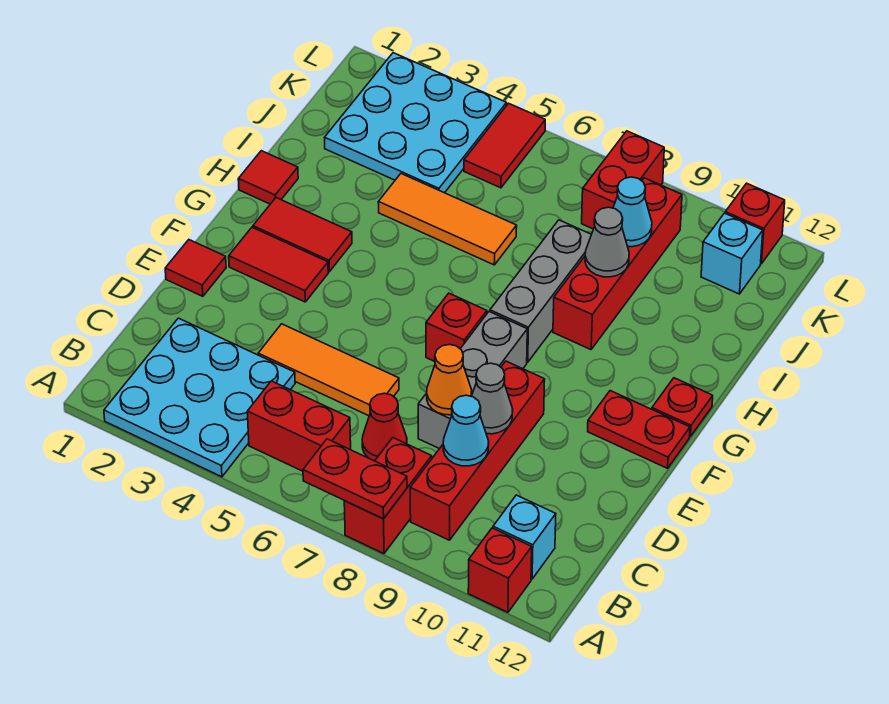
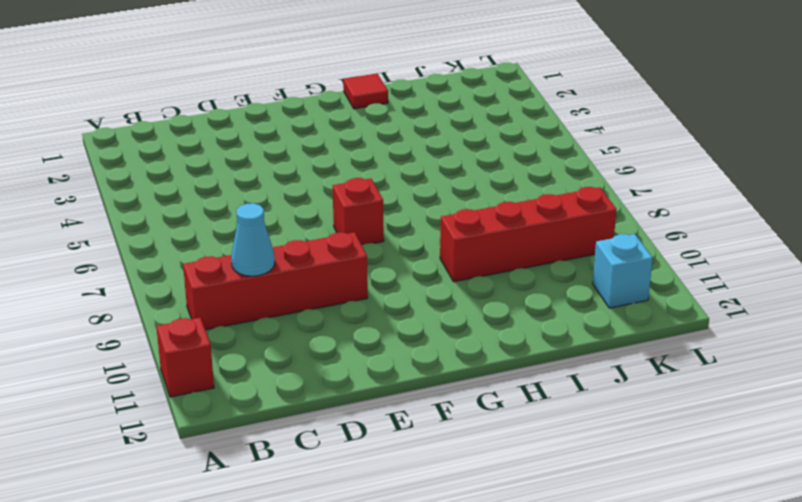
none -> cyan 3x3 plate [104,318,295,477]
none -> red 1x2 brick [344,438,432,554]
none -> red 1x2 brick [247,381,351,471]
none -> cyan 1x1 brick [493,495,556,579]

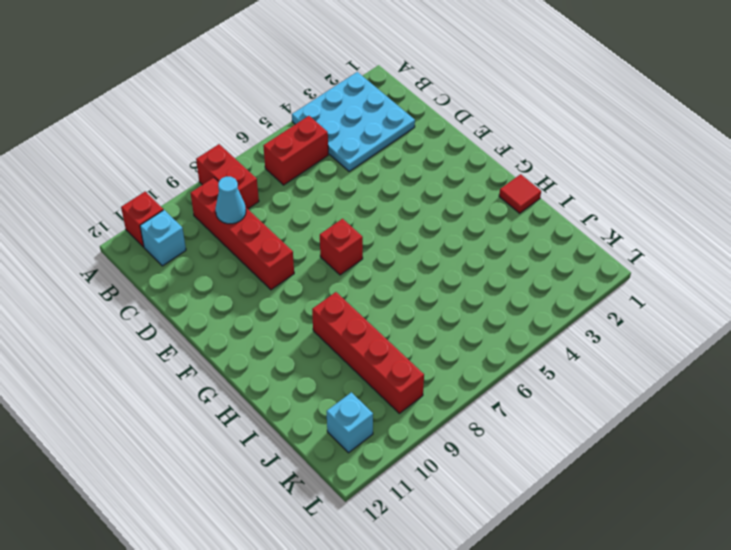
none -> red 1x1 cone [362,393,407,461]
none -> orange 1x3 tile [258,324,399,416]
none -> grey 1x3 brick [418,312,527,449]
none -> red 1x1 tile [165,240,226,296]

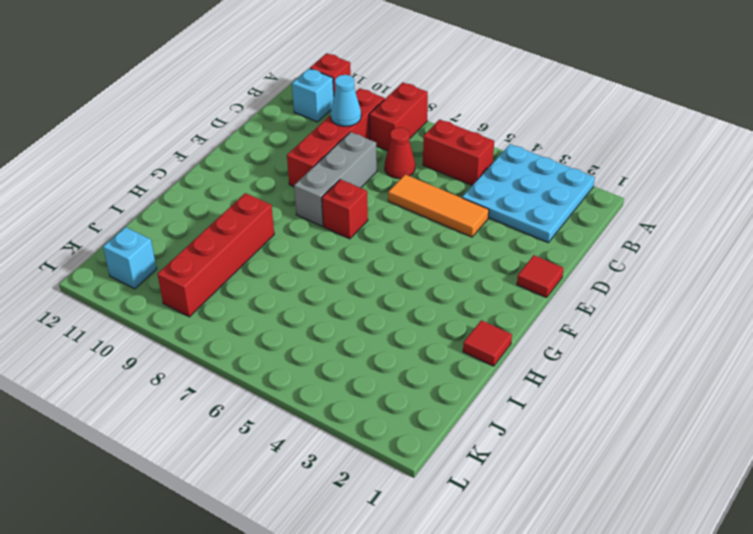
none -> red 1x2 tile [229,227,328,302]
none -> red 1x2 plate [588,391,690,468]
none -> red 1x2 tile [253,198,352,272]
none -> grey 1x3 brick [490,220,591,362]

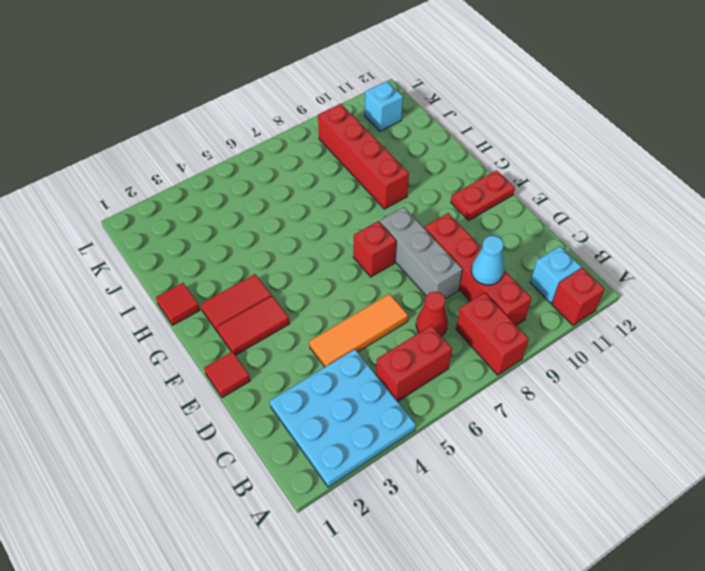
none -> grey 1x3 brick [490,220,591,362]
none -> red 1x1 plate [652,378,713,437]
none -> orange 1x3 tile [378,174,517,265]
none -> cyan 3x3 plate [325,53,507,193]

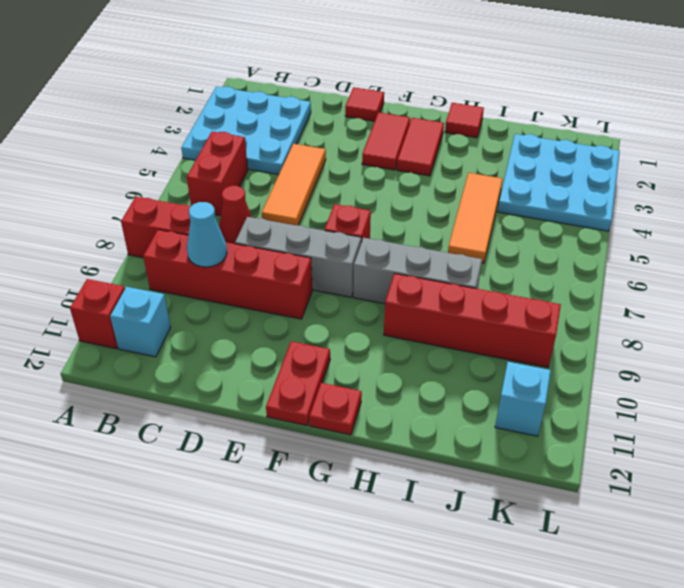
none -> red 1x2 tile [464,103,545,188]
none -> red 1x2 brick [582,131,664,229]
none -> red 1x1 brick [725,183,785,264]
none -> red 1x2 plate [303,439,407,519]

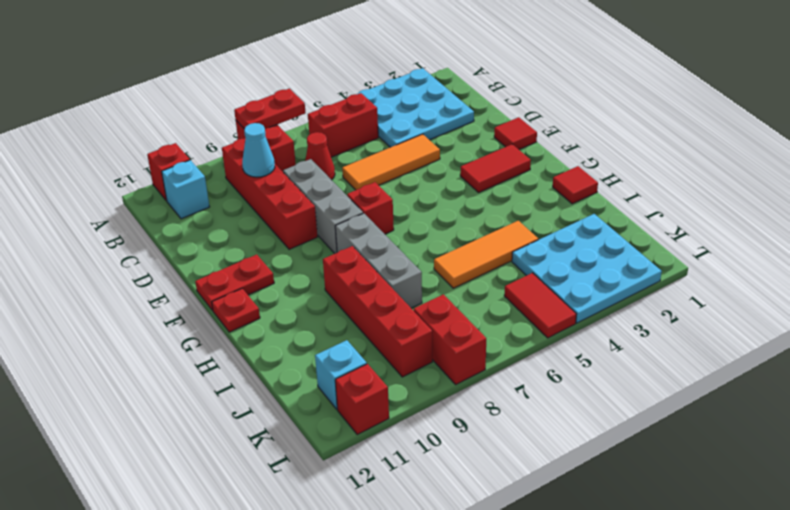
none -> red 1x2 tile [253,198,352,272]
none -> orange 1x1 cone [427,344,472,415]
none -> grey 1x1 cone [472,363,513,434]
none -> grey 1x1 cone [585,207,629,277]

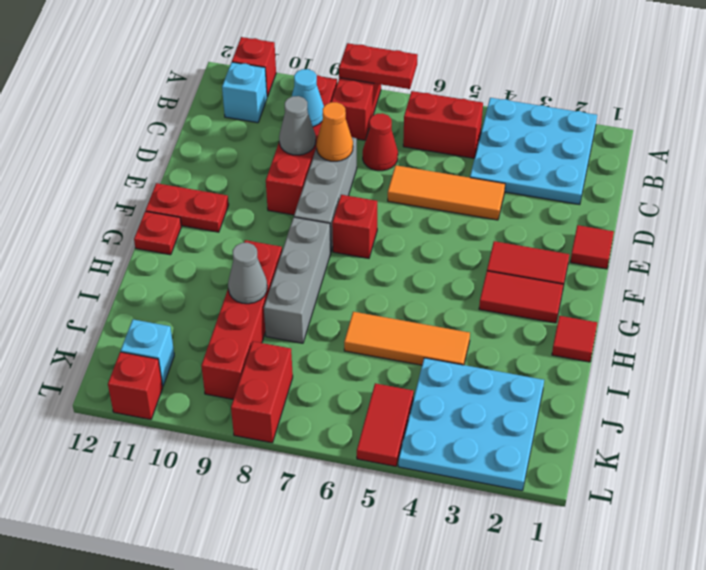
none -> cyan 1x1 cone [613,177,652,247]

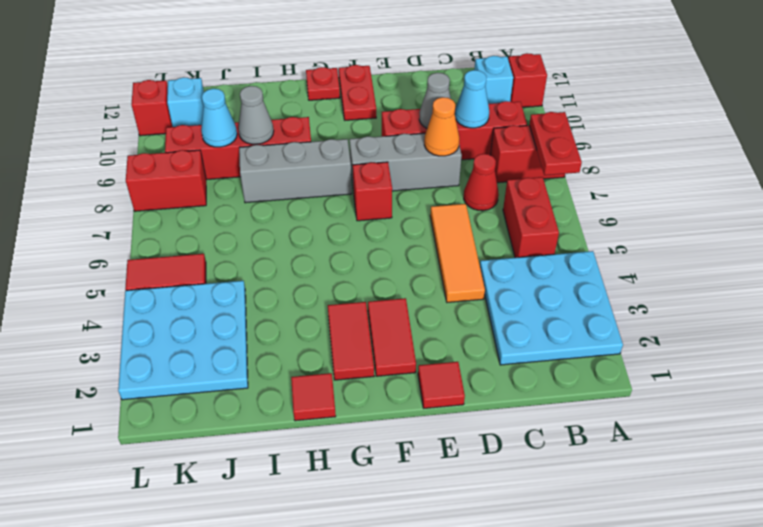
none -> orange 1x3 tile [378,174,517,265]

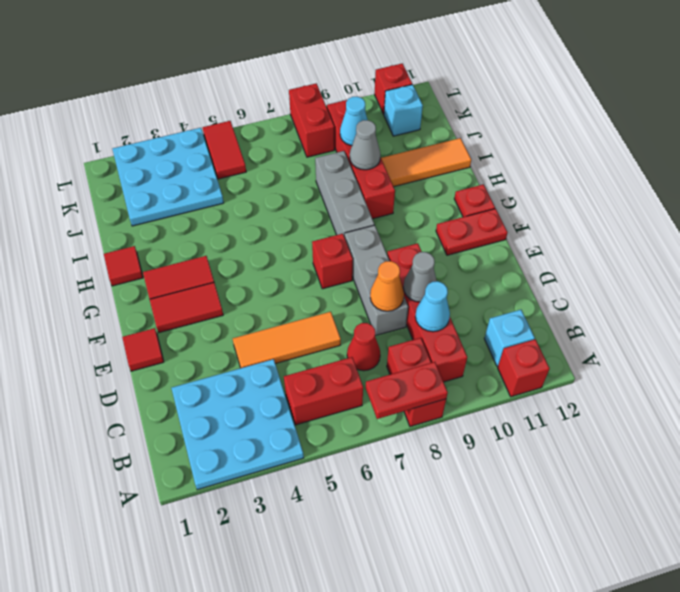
orange 1x3 tile [381,138,471,187] -> orange 1x3 tile moved to [378,174,517,265]

